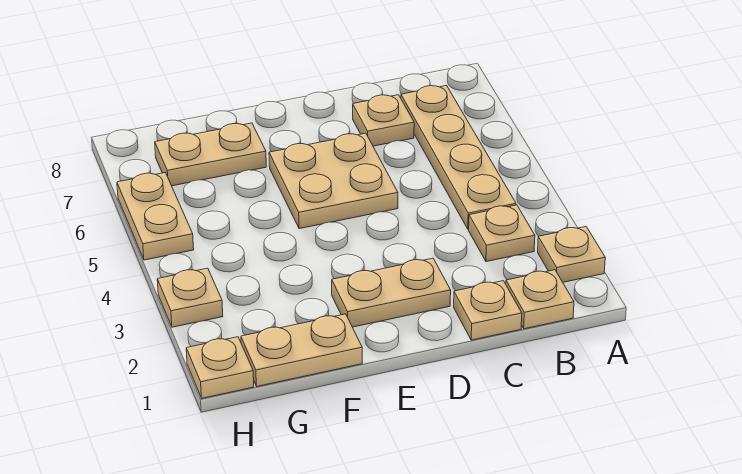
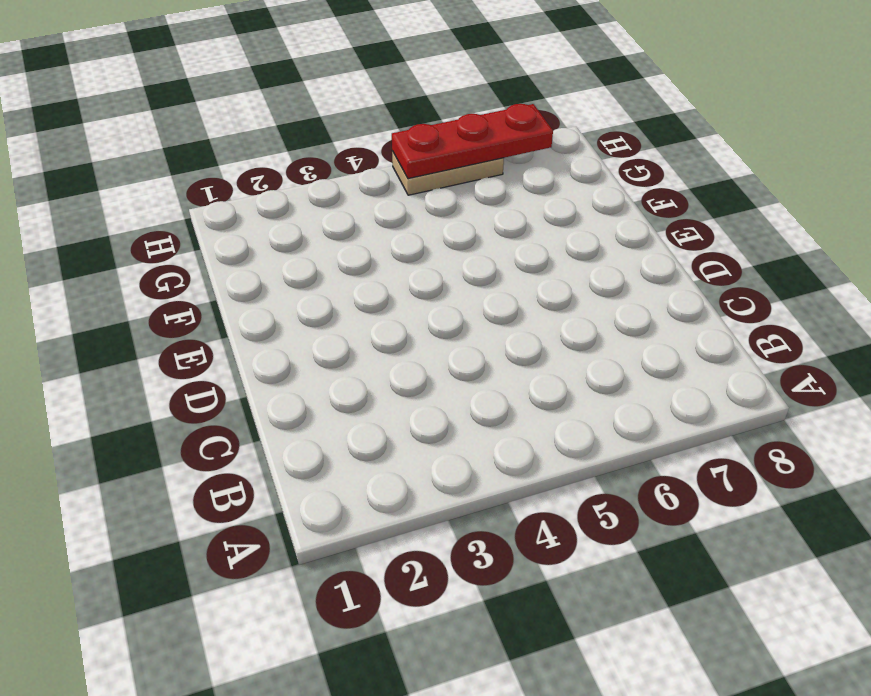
red 1x3 plate [392,104,553,179] -> none
none -> tan 1x1 plate [538,227,605,282]
none -> tan 1x1 plate [506,270,574,329]
none -> tan 1x1 plate [469,205,535,262]

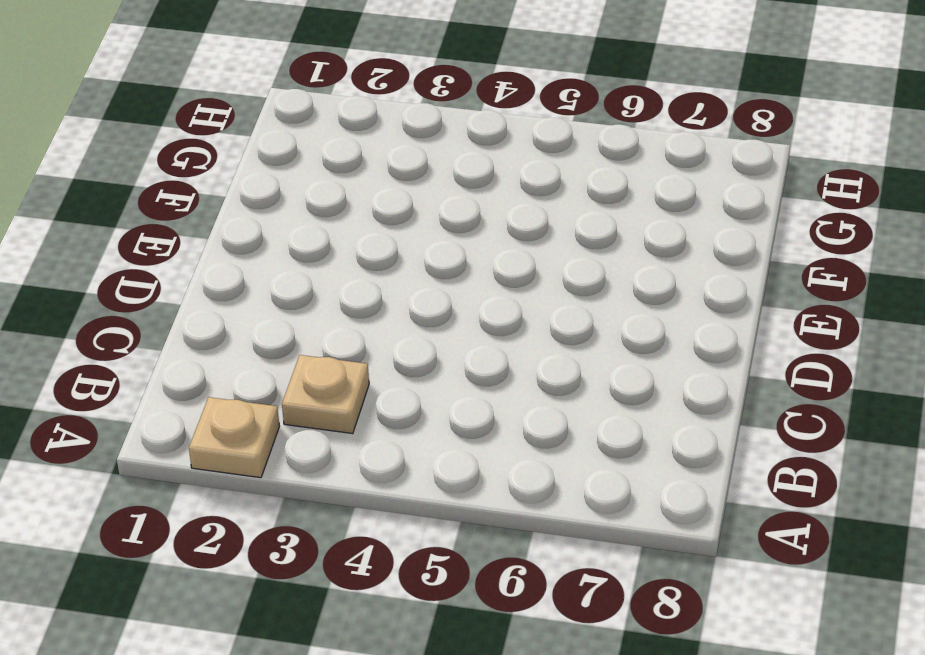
none -> tan 1x1 plate [506,270,574,329]
none -> tan 1x4 plate [401,86,516,229]
none -> tan 1x1 plate [454,281,522,340]

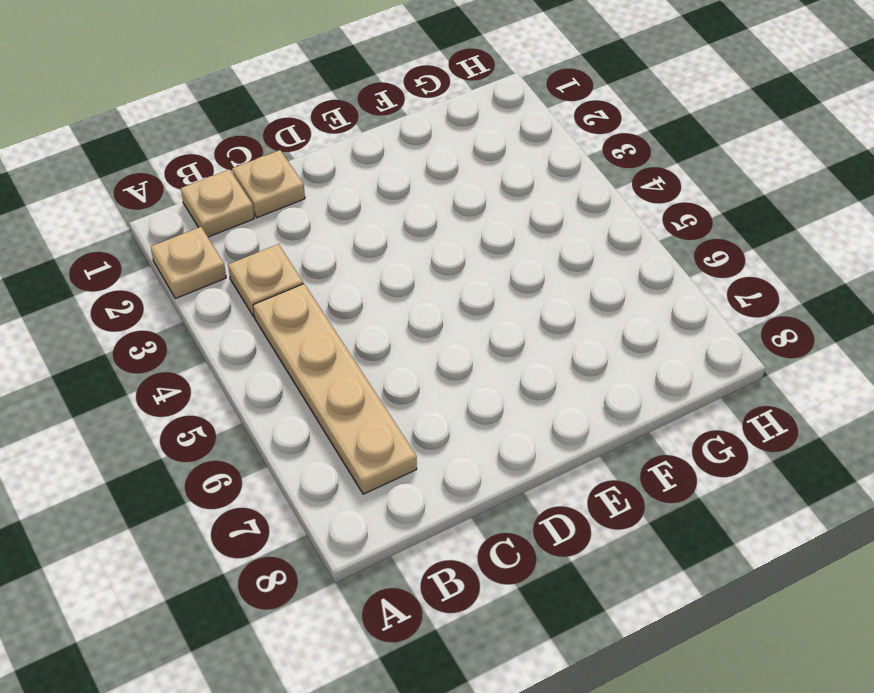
none -> tan 1x1 plate [353,95,414,146]
none -> tan 1x2 plate [332,258,451,327]
none -> tan 2x2 plate [269,133,398,229]

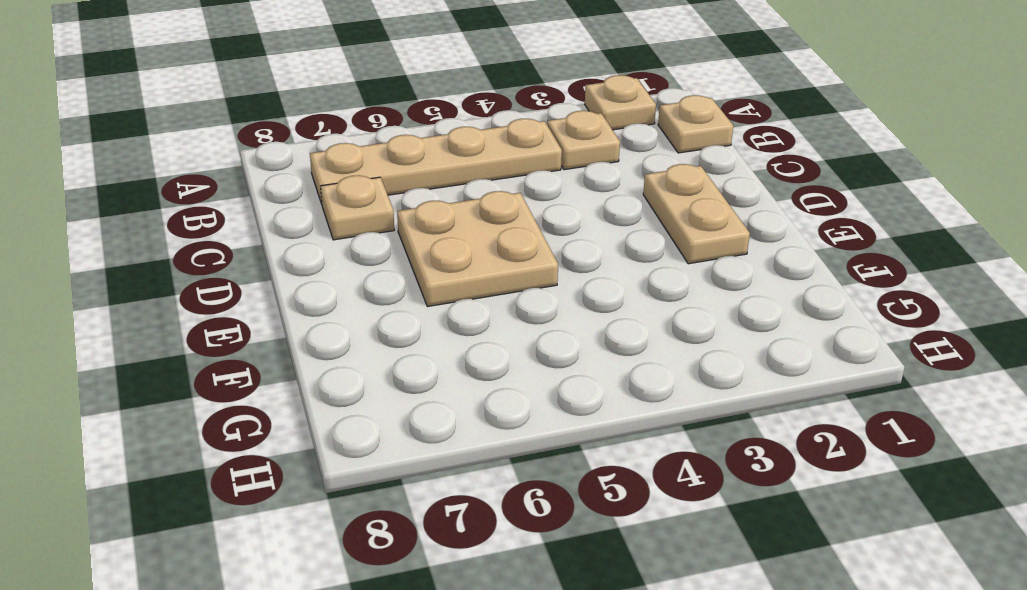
none -> tan 1x1 plate [454,281,522,340]
none -> tan 1x2 plate [241,314,362,386]
none -> tan 1x2 plate [155,123,266,186]

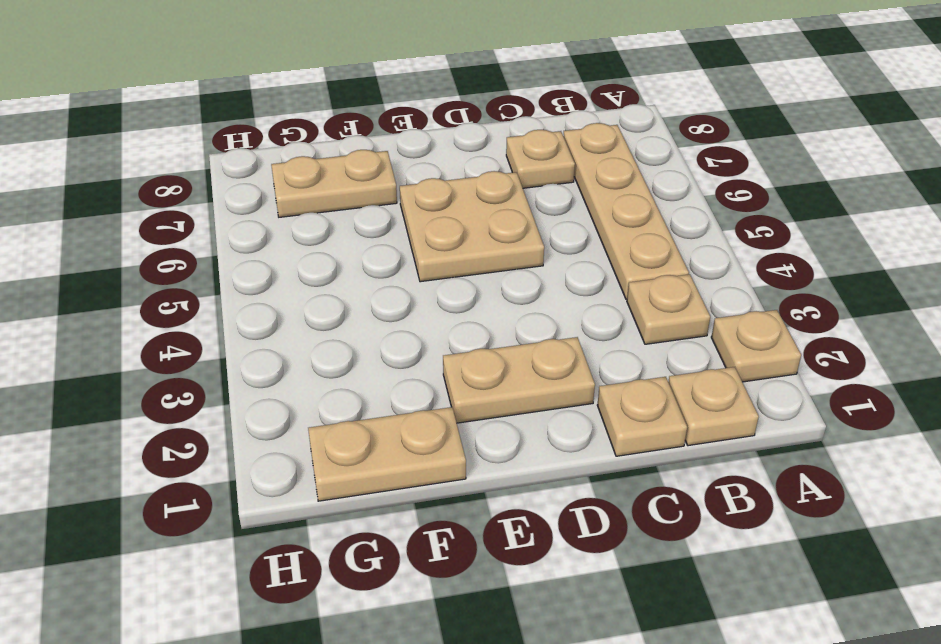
none -> tan 1x1 plate [186,337,254,398]
none -> tan 1x1 plate [157,268,223,327]
none -> tan 1x2 plate [117,173,194,260]

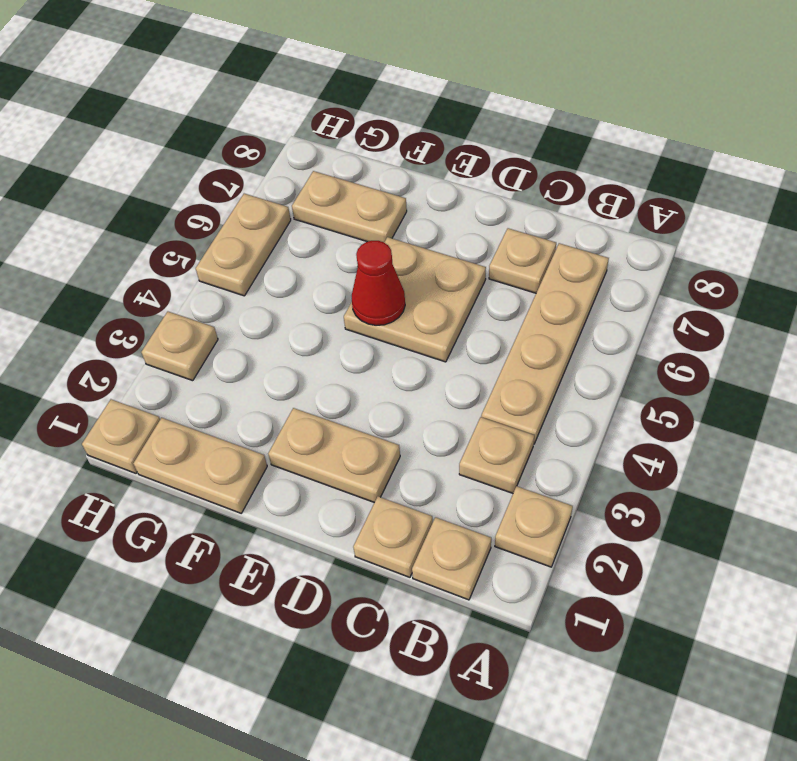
red 1x1 cone [352,241,405,325] -> none

